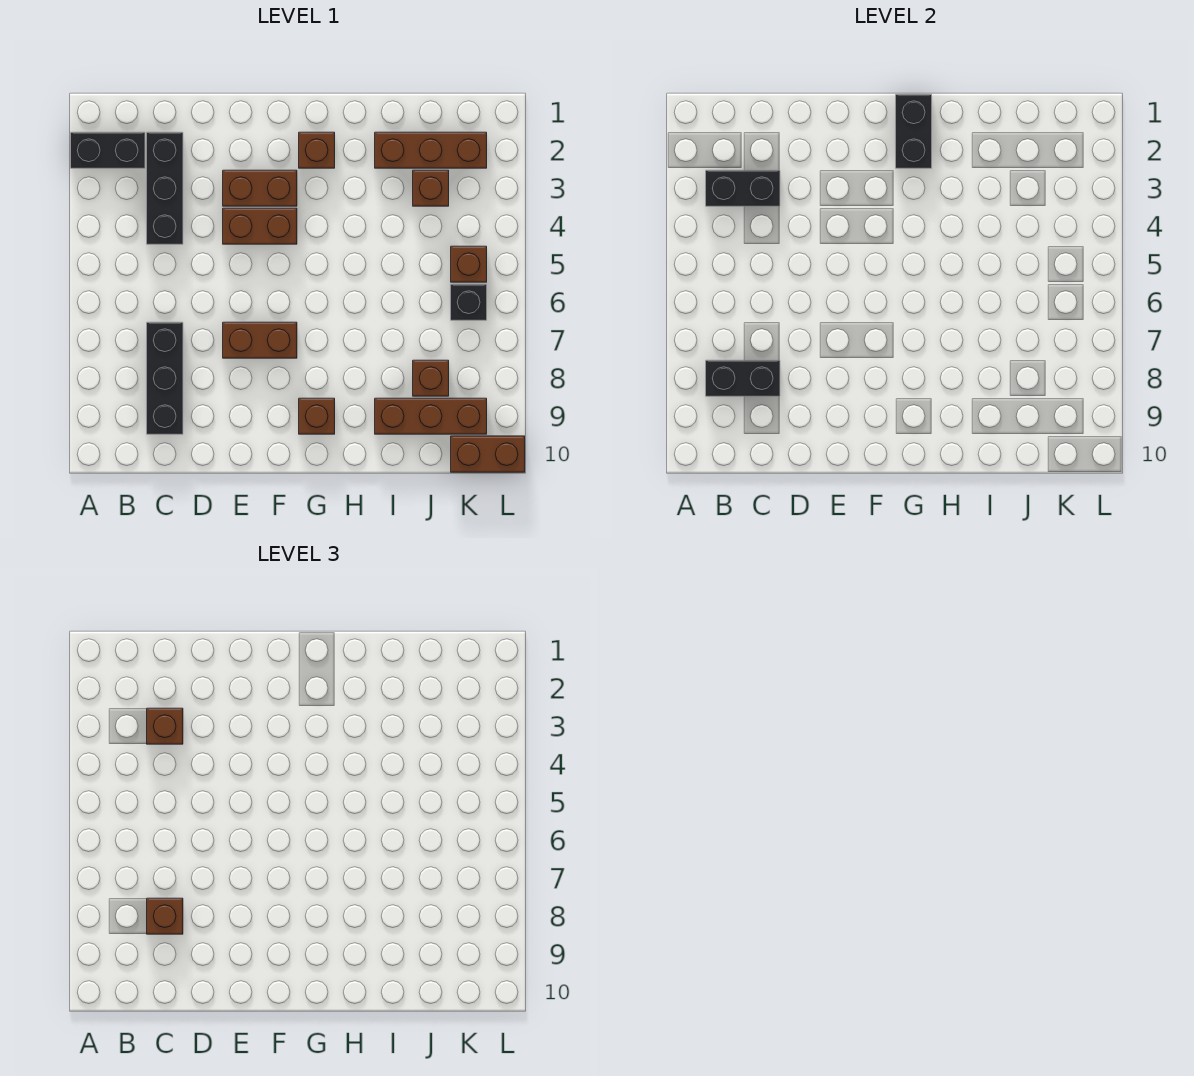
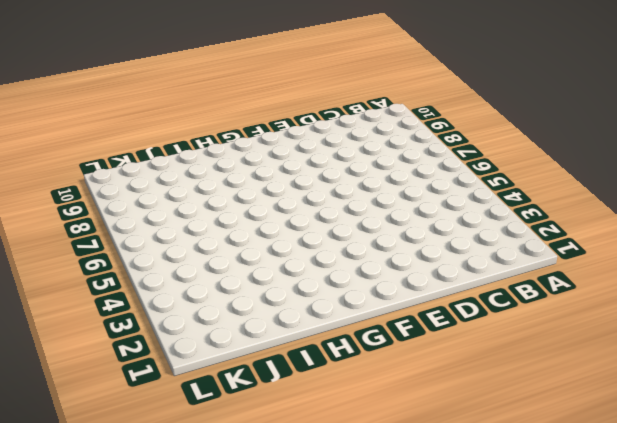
none -> black 1x2 brick [71,132,145,168]
none -> black 1x3 brick [147,132,183,244]
none -> black 1x3 brick [147,322,183,434]

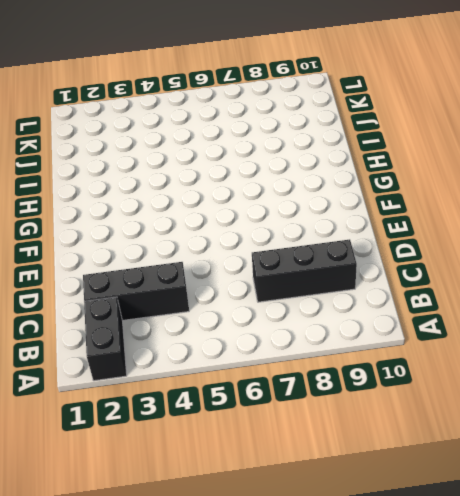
none -> brown 1x2 brick [223,170,297,206]
none -> brown 1x2 brick [223,208,297,244]
none -> brown 1x2 brick [223,322,297,358]

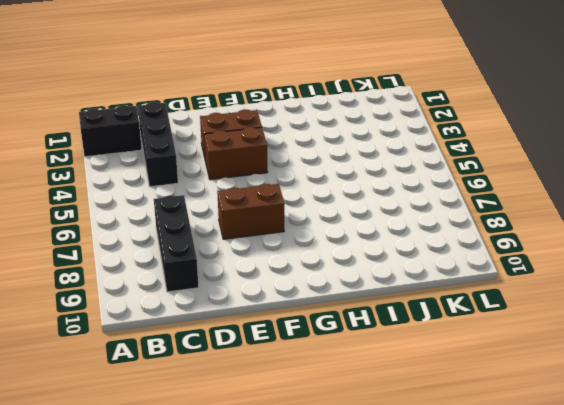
none -> brown 1x1 brick [299,132,335,168]
none -> brown 1x1 brick [299,398,335,434]
none -> brown 1x3 brick [375,132,487,168]

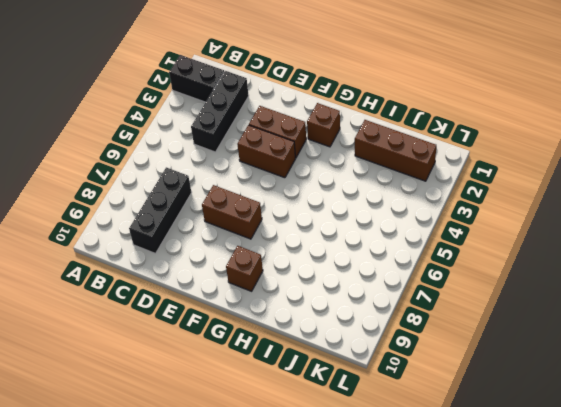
none -> brown 1x3 brick [375,398,487,434]
none -> brown 1x1 brick [413,170,449,206]
none -> brown 1x1 brick [413,360,449,396]

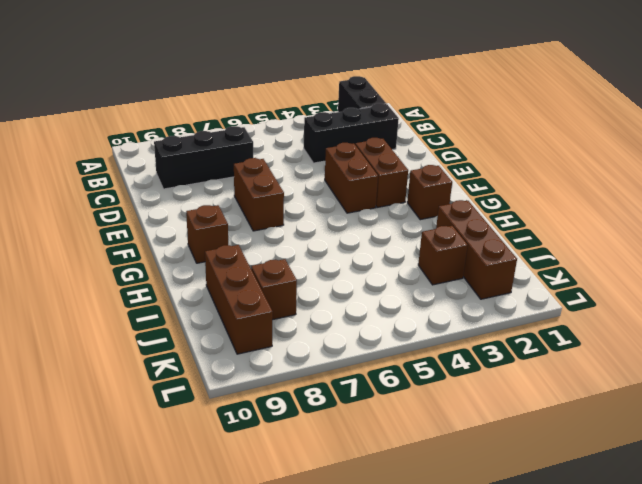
none -> brown 1x1 brick [451,246,487,282]
none -> black 1x1 brick [451,284,487,320]
none -> brown 1x2 brick [451,436,525,472]

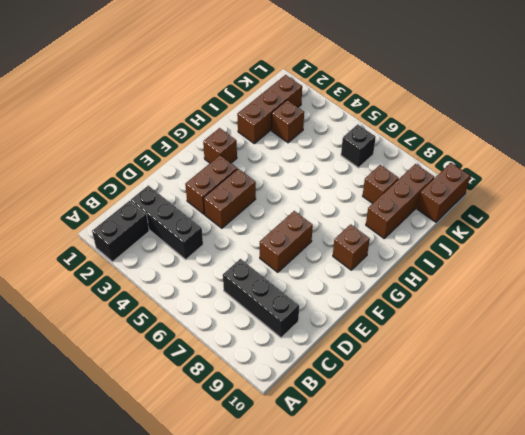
none -> brown 1x1 brick [451,246,487,282]
none -> black 1x2 brick [706,170,780,206]
none -> black 1x2 brick [706,360,780,396]

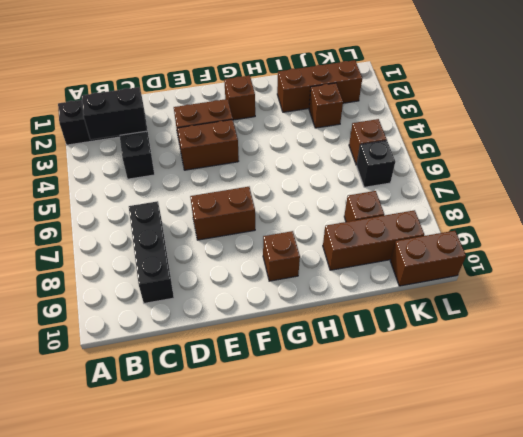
none -> black 1x2 brick [706,360,780,396]
none -> black 1x2 brick [896,94,932,168]
none -> brown 1x1 brick [147,708,183,744]

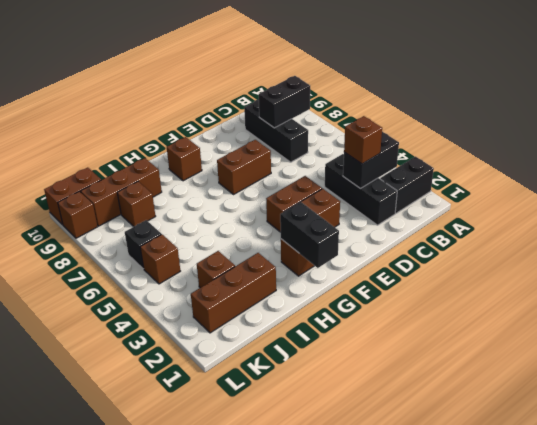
brown 1x1 brick [58,191,98,238] -> brown 1x1 brick moved to [147,898,183,934]

